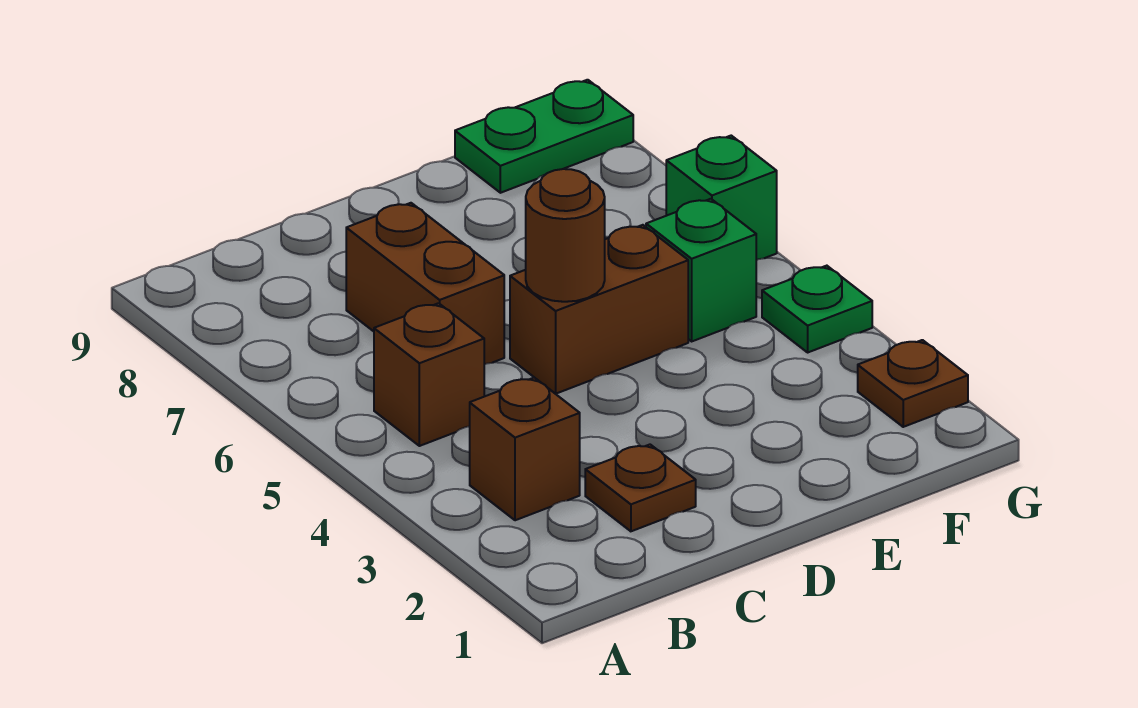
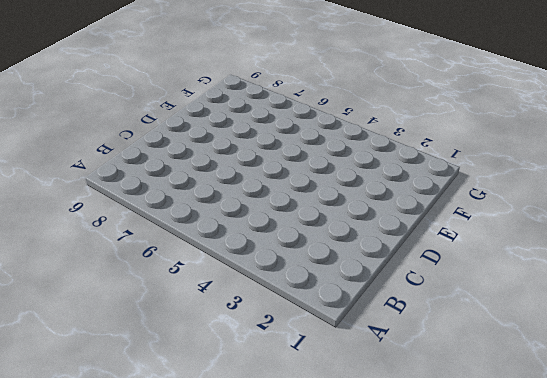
none -> brown 1x1 brick [470,378,580,520]
none -> brown 1x1 brick [374,303,484,446]

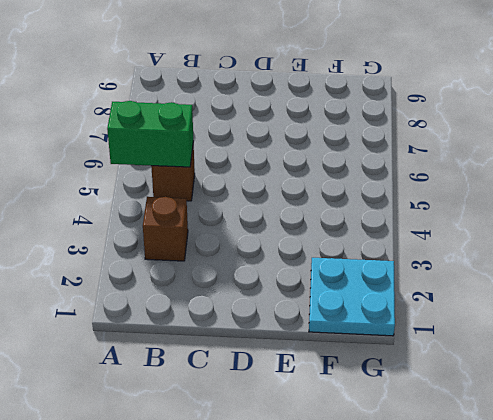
green 1x2 brick [107,101,193,167] -> none
cyan 2x2 plate [309,258,395,336] -> brown 1x1 plate [858,340,968,427]
none -> brown 1x1 plate [585,445,696,531]
none -> brown 1x2 brick [346,203,504,364]

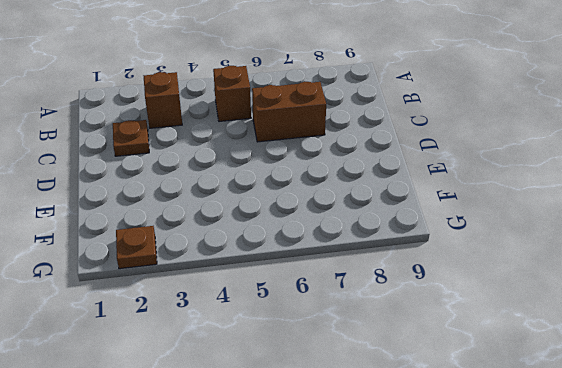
none -> brown 1x2 brick [510,225,688,394]
none -> green 1x1 brick [646,199,756,341]

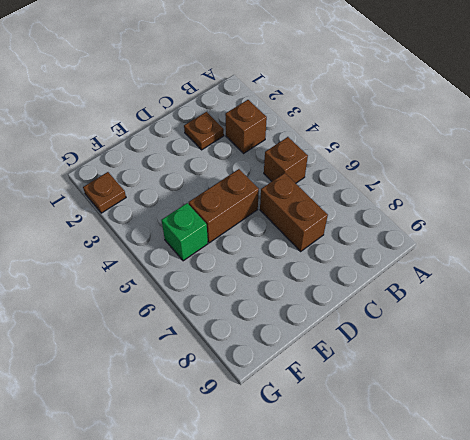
none -> green 1x2 plate [455,80,633,193]
none -> green 1x1 plate [762,266,872,352]

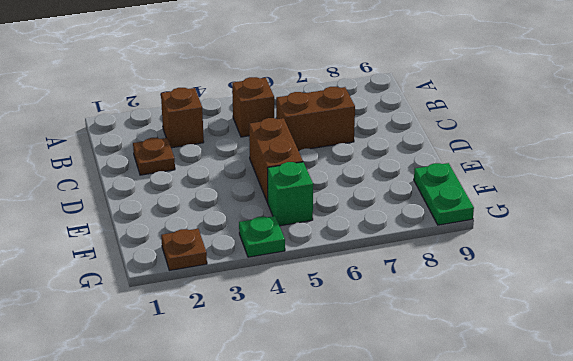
none -> green 1x1 brick [666,136,777,260]
none -> brown 1x1 round brick [526,169,605,302]

